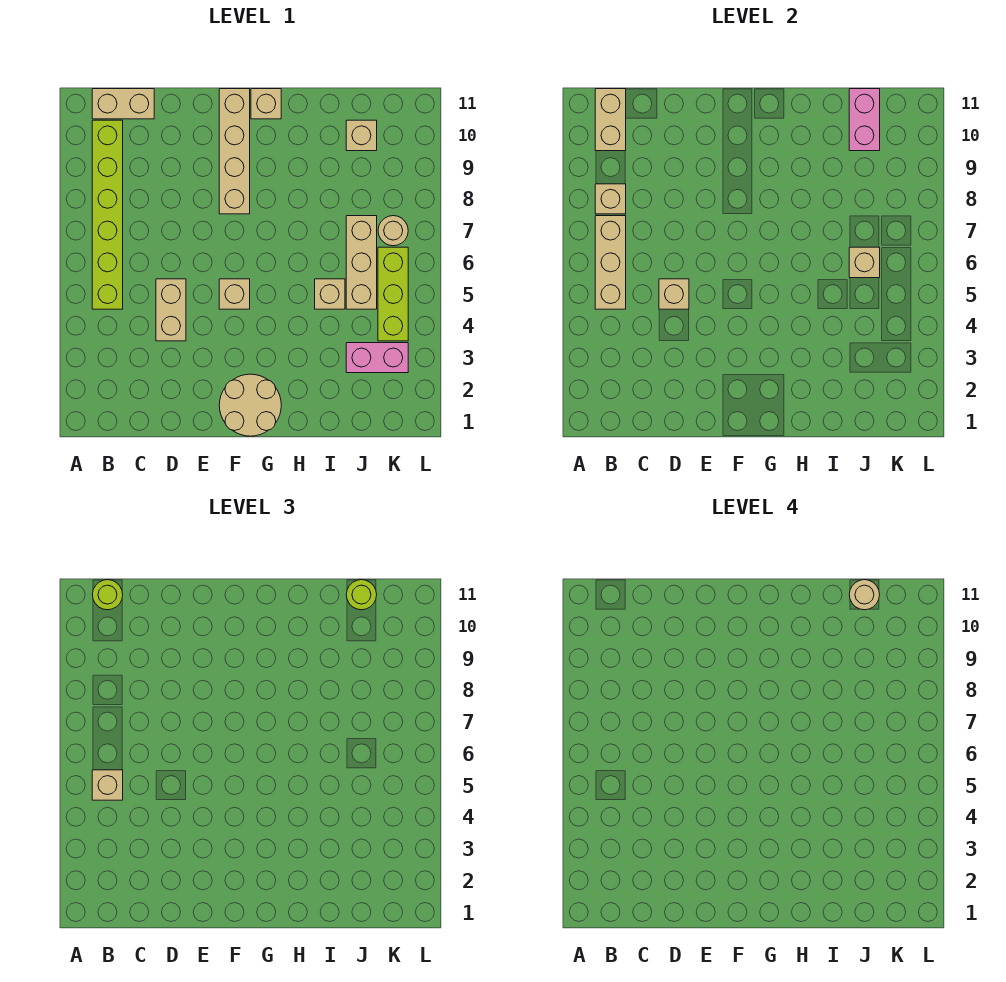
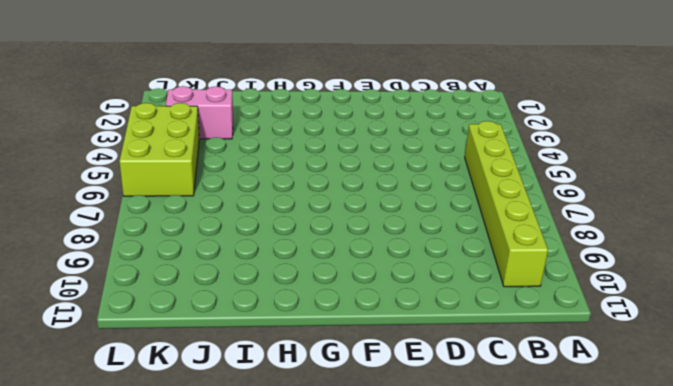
lime 2x3 brick [120,103,199,196] -> lime 1x3 brick [378,247,408,341]
none -> tan 1x2 brick [92,89,154,119]
none -> tan 1x2 brick [156,279,186,341]
none -> tan 2x2 round brick [219,374,281,436]

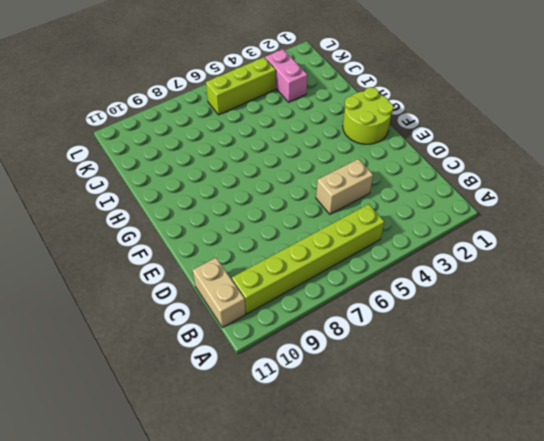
lime 2x2 round brick [343,87,393,144] -> tan 2x2 round brick [219,374,281,436]
none -> tan 1x1 brick [219,279,250,309]
none -> tan 1x4 brick [219,89,250,214]
none -> tan 1x1 brick [251,89,281,119]

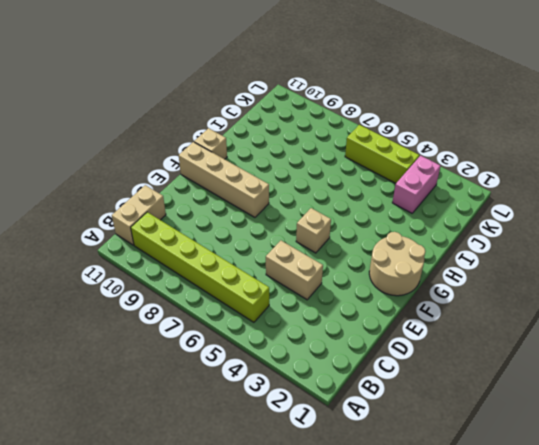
none -> tan 1x1 brick [315,279,345,309]
none -> tan 1x3 brick [346,216,377,309]
none -> tan 1x1 brick [346,120,377,151]

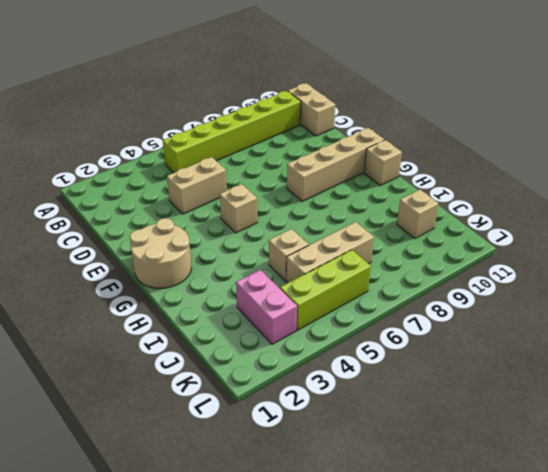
none -> tan 1x1 round brick [378,216,408,246]
none -> tan 1x3 brick [595,216,626,309]
none -> tan 1x1 brick [595,184,626,214]

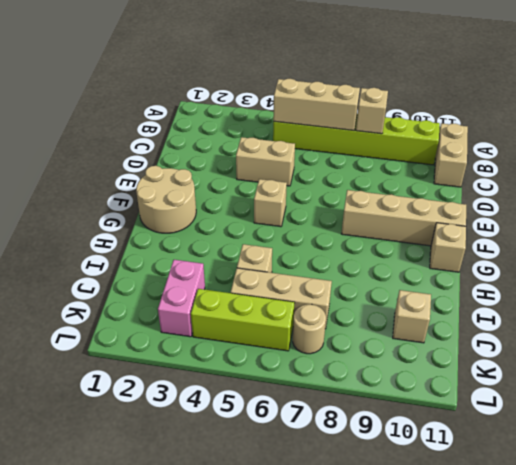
none -> tan 1x2 brick [595,89,626,151]
none -> tan 1x1 brick [659,279,689,309]
none -> tan 1x1 brick [849,247,880,278]

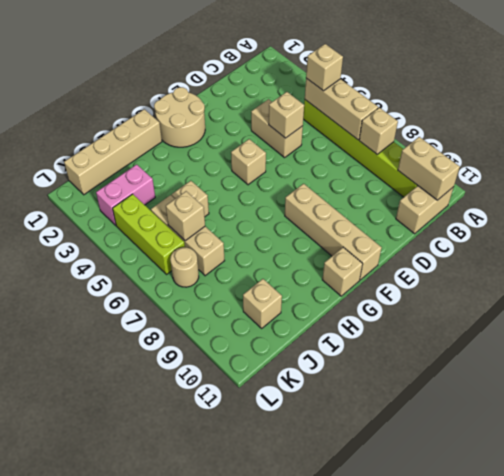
tan 1x4 brick [64,109,162,195] -> none
none -> pink 1x2 brick [849,89,880,151]
none -> lime 1x1 round brick [92,580,123,610]
none -> lime 1x1 round brick [346,580,377,610]

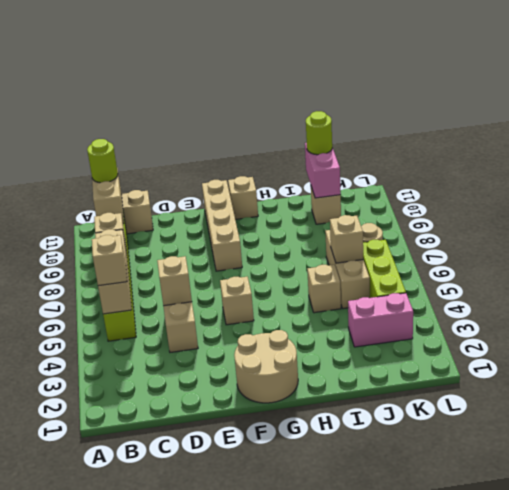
none -> tan 1x1 round brick [849,580,880,610]

